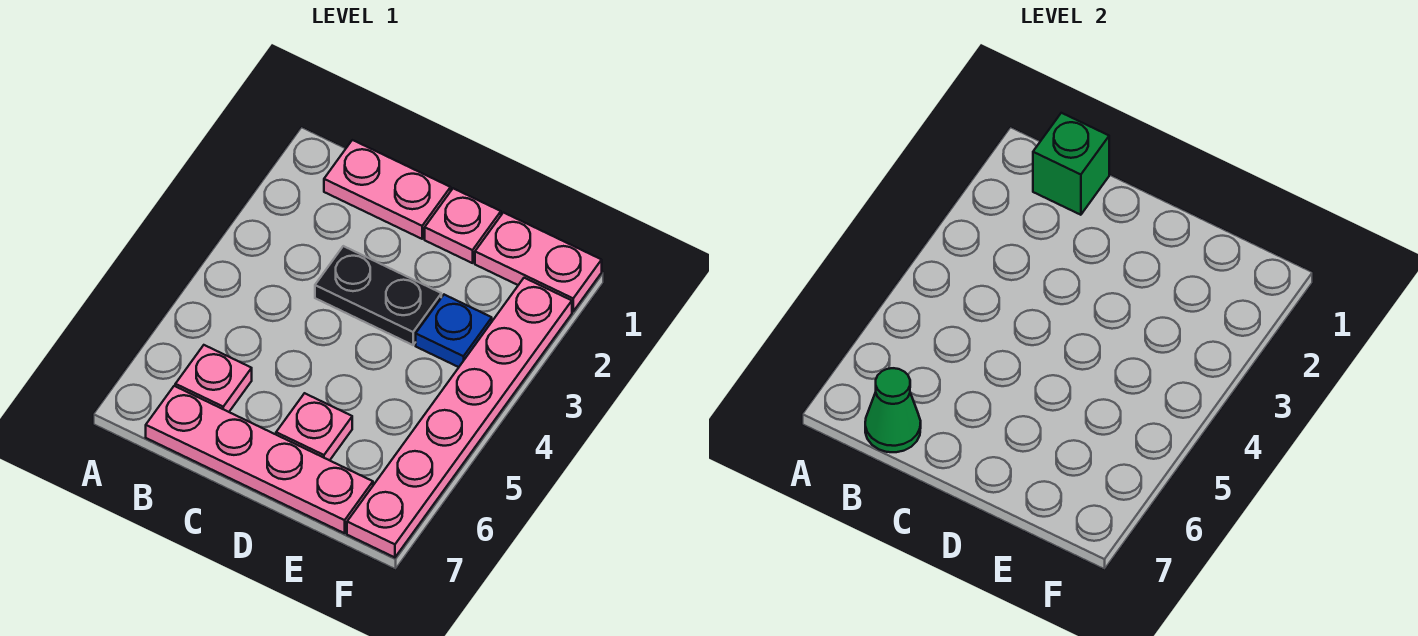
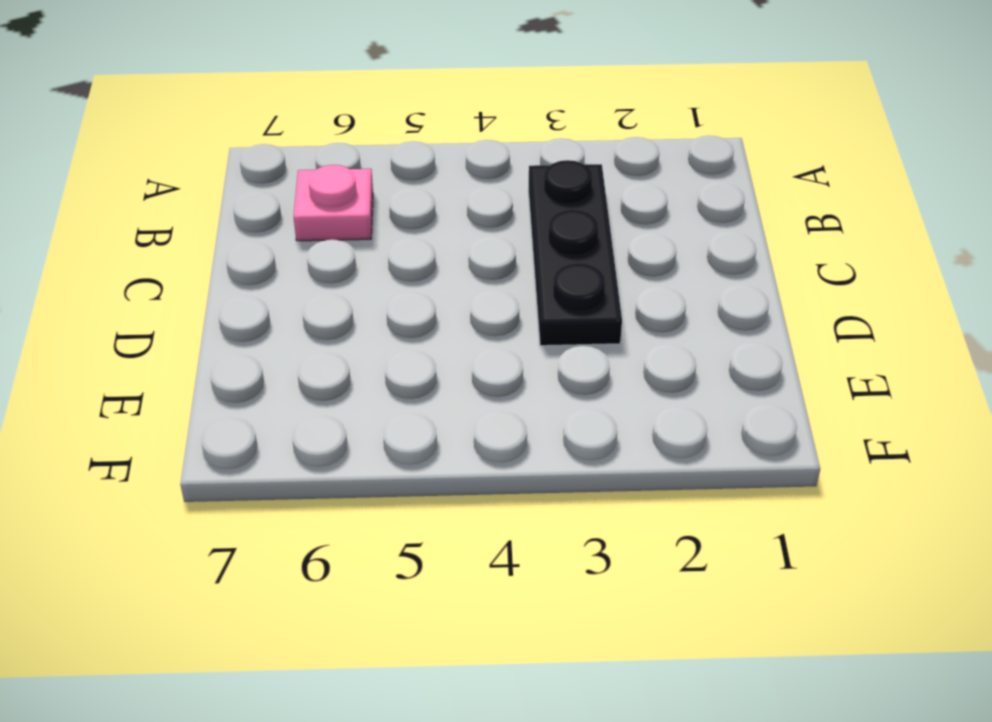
black 1x3 plate [528,160,622,346] -> black 1x2 plate [315,246,441,345]
none -> pink 1x2 plate [324,140,451,239]
none -> pink 1x4 plate [146,386,373,533]

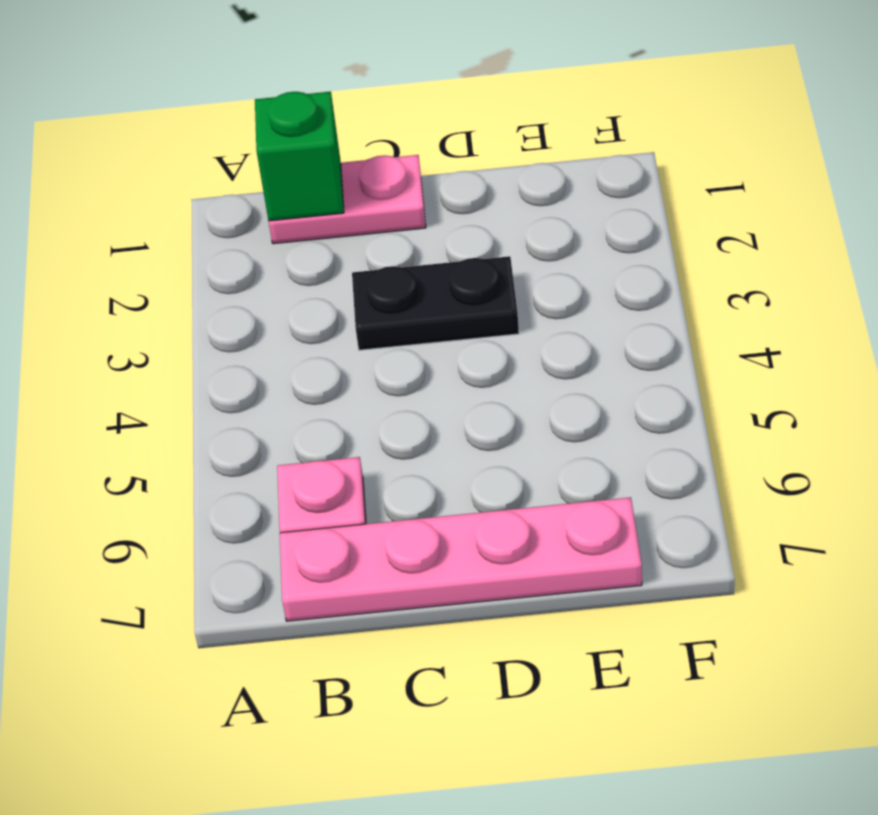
none -> pink 1x1 plate [425,188,501,263]
none -> pink 1x1 plate [276,393,352,460]

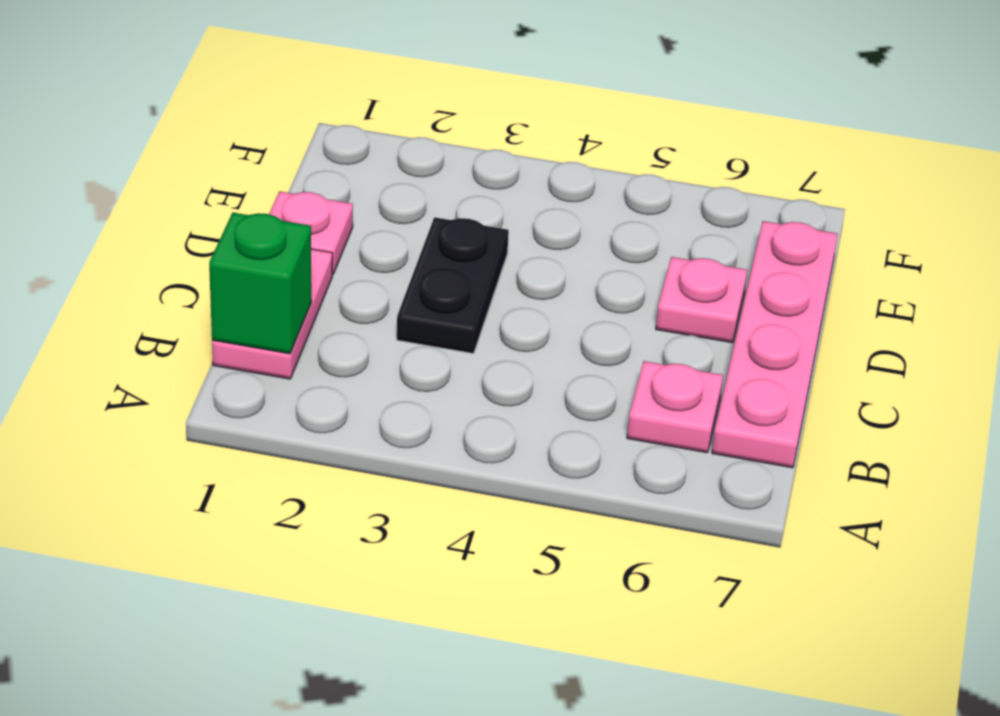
none -> pink 1x2 plate [475,213,602,311]
none -> blue 1x1 plate [416,295,492,367]

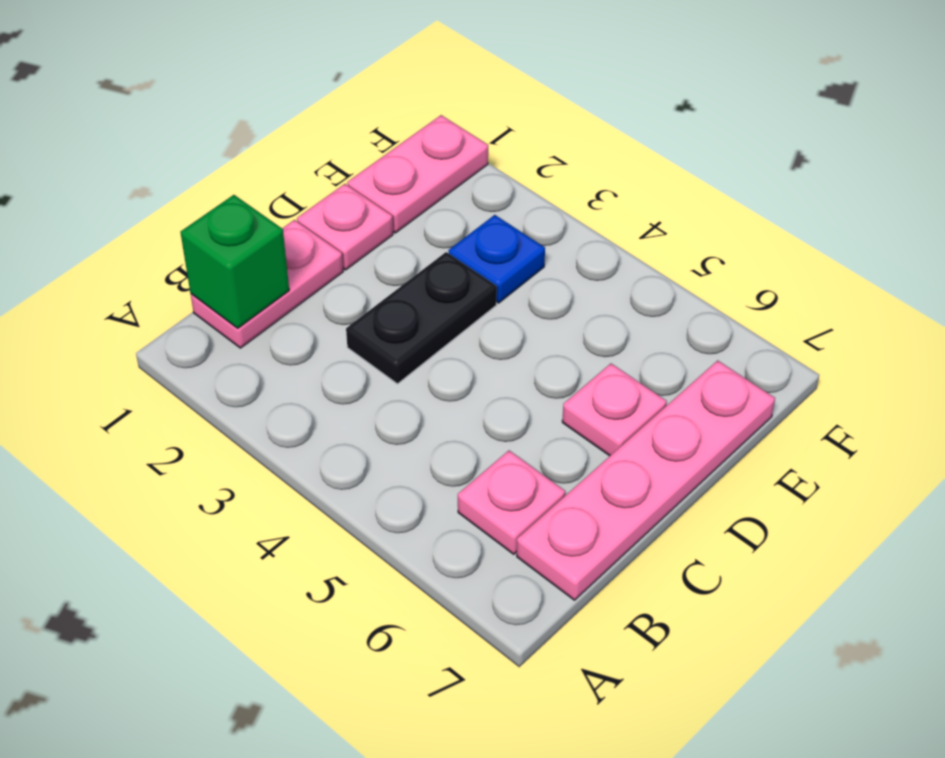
none -> pink 1x6 plate [347,278,572,557]
none -> green 1x1 cone [865,368,921,452]

